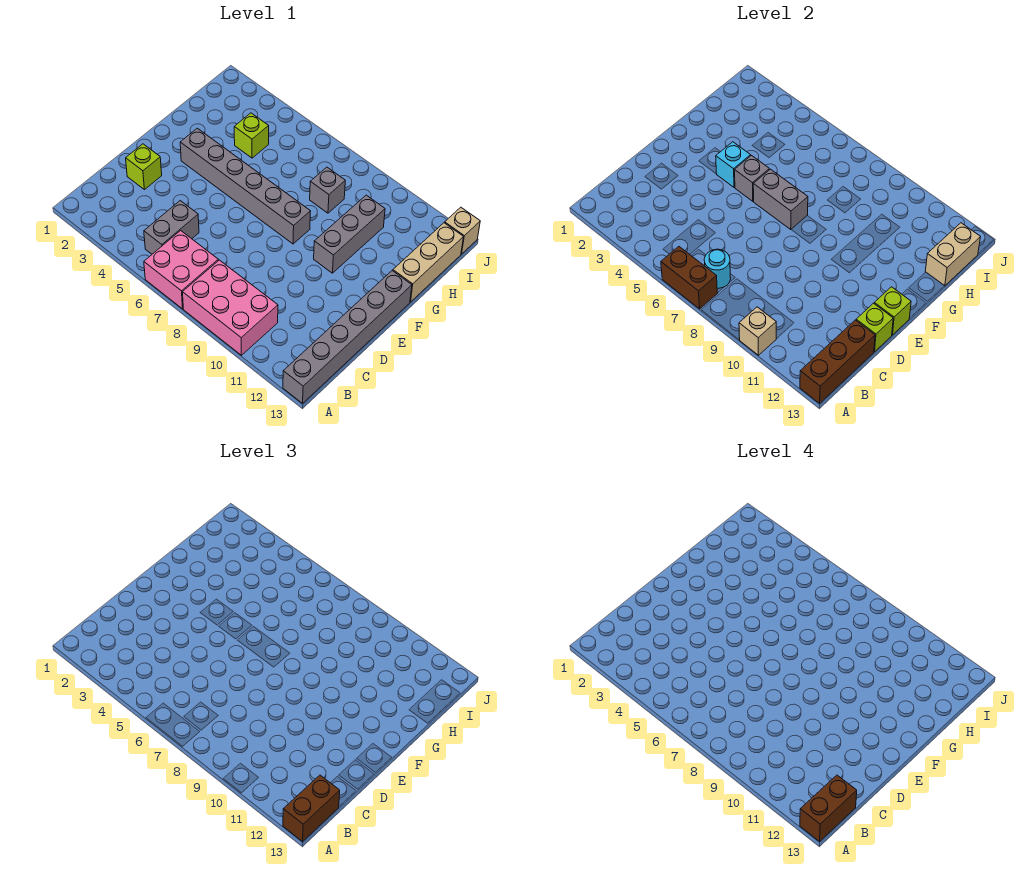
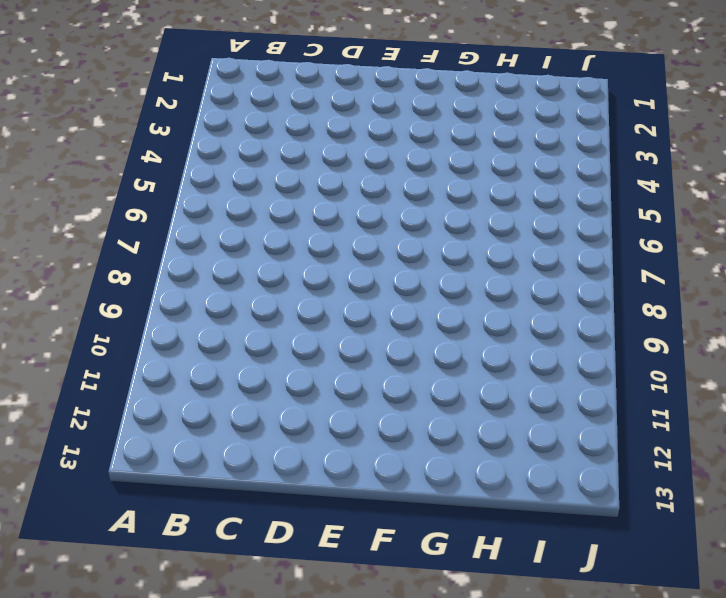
none -> pink 2x2 brick [144,231,218,309]
none -> pink 2x3 brick [183,260,278,355]
none -> grey 1x6 brick [283,271,412,403]

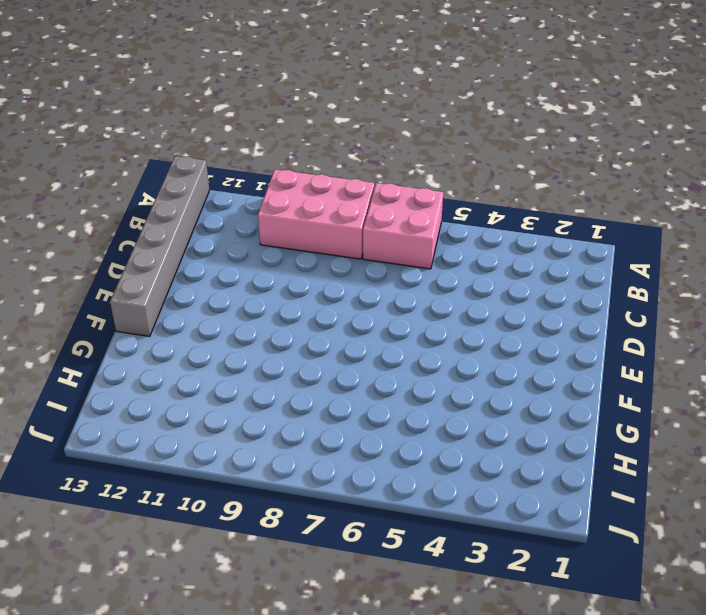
none -> grey 1x2 brick [144,201,199,254]
none -> lime 1x1 brick [126,144,162,190]
none -> grey 1x6 brick [180,128,311,244]

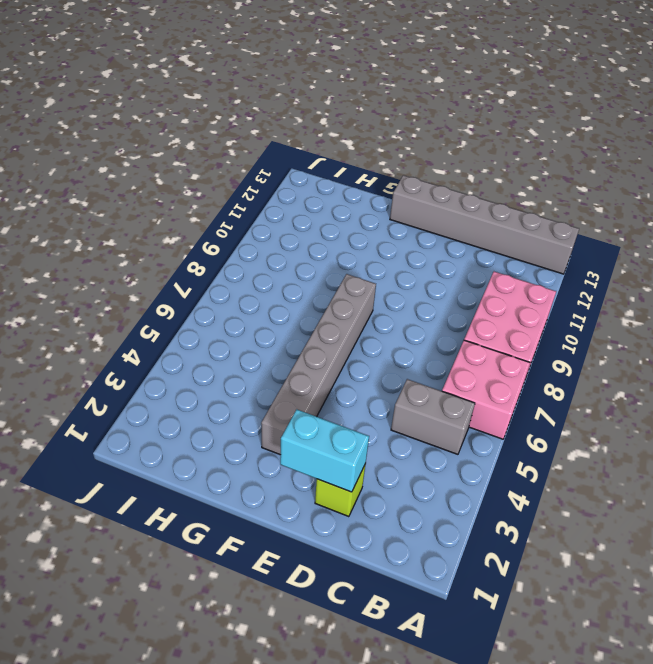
cyan 1x2 brick [280,410,369,492] -> none
none -> grey 1x3 brick [314,195,385,273]
none -> tan 1x3 brick [393,223,463,302]
none -> lime 1x1 brick [234,113,269,158]

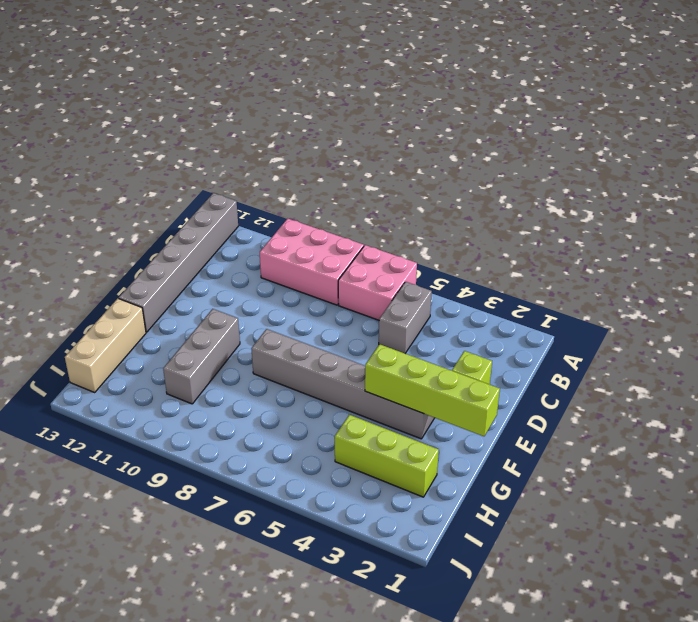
lime 1x4 brick [365,344,500,436] -> cyan 1x1 brick [716,142,751,187]
lime 1x3 brick [335,415,439,497] -> lime 1x1 brick [234,113,269,158]
none -> grey 1x1 brick [310,167,345,213]
none -> tan 1x1 brick [445,207,480,254]
none -> brown 1x2 brick [661,247,717,309]

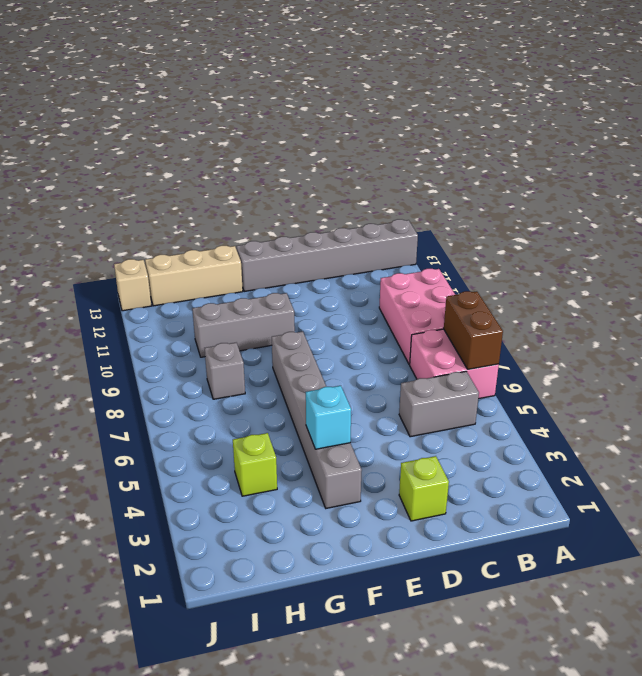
none -> tan 1x1 brick [739,307,776,355]
none -> brown 1x3 brick [800,320,875,403]
none -> cyan 1x1 round brick [704,249,731,288]

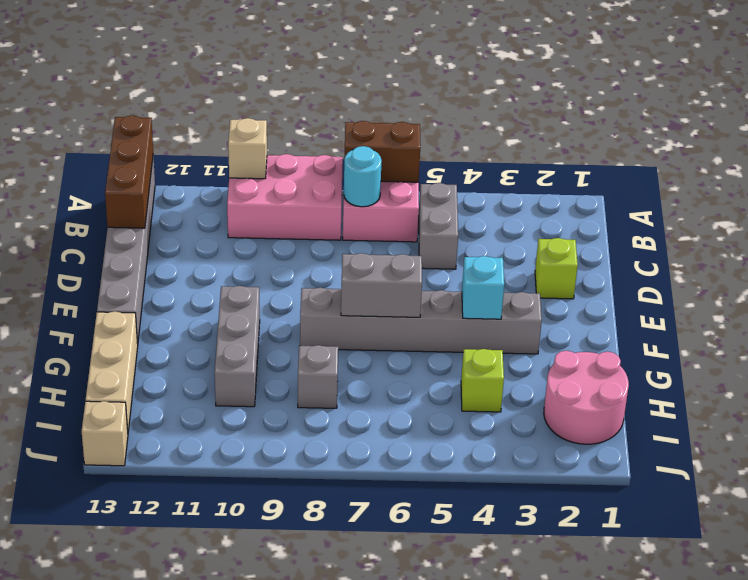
pink 2x2 round brick [544,351,629,444] -> none
none -> lime 1x1 brick [856,303,893,352]
none -> lime 1x1 brick [874,287,911,335]
none -> grey 1x1 brick [735,156,769,201]

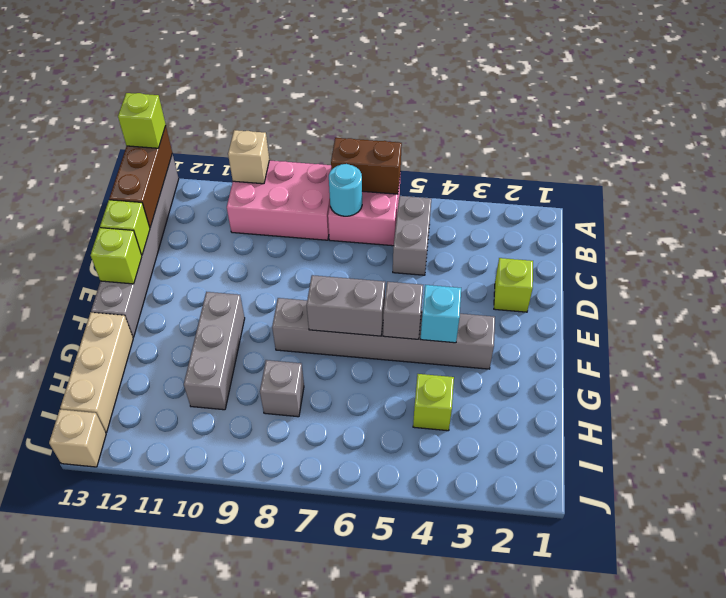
lime 1x1 brick [118,93,166,148] -> brown 1x2 brick [283,775,340,841]
none -> tan 1x2 brick [925,223,980,286]
none -> brown 1x2 brick [800,775,857,841]

